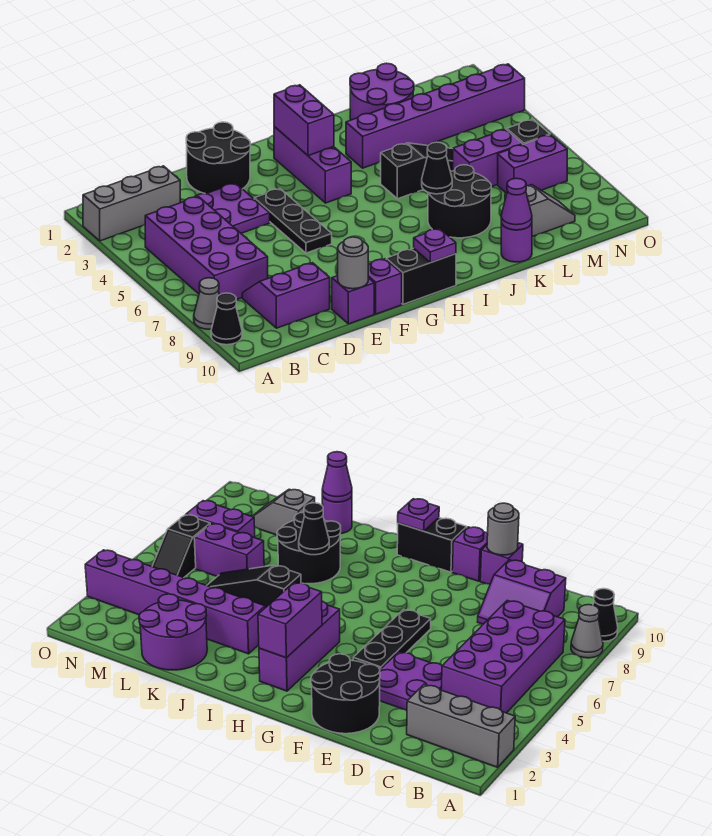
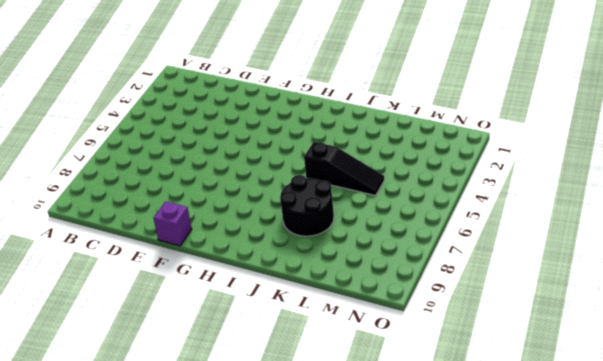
none -> grey 1x3 brick [83,166,180,241]
none -> grey 1x1 cone [194,278,219,329]
none -> black 1x1 cone [211,293,242,345]

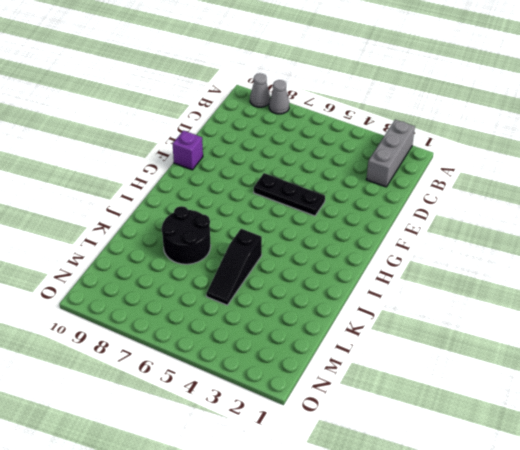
grey 1x1 cone [250,73,270,107] -> black 1x1 cone [211,293,242,345]
none -> purple 2x4 brick [145,197,268,300]
none -> purple 2x2 slope [242,263,330,328]
none -> purple 2x2 plate [195,183,270,233]

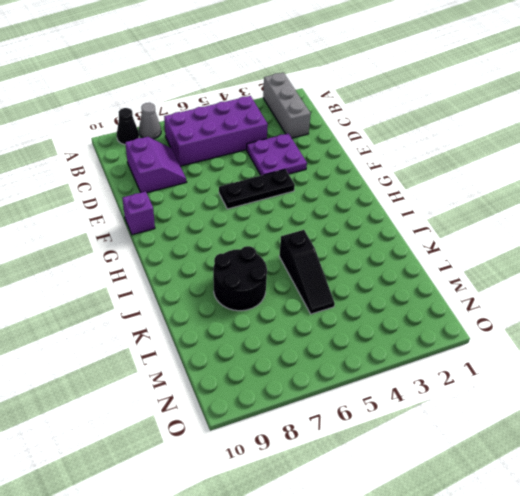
none -> black 2x2 round brick [186,122,250,194]
none -> purple 1x1 brick [332,276,374,324]
none -> black 1x2 brick [386,248,456,304]

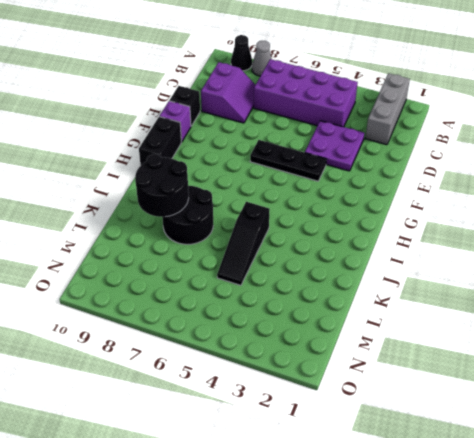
black 1x1 brick [169,86,200,126] -> purple 1x1 brick [332,276,374,324]
black 2x2 round brick [135,154,189,217] -> black 2x2 round brick moved to [186,122,250,194]
none -> purple 1x3 brick [274,127,351,203]
none -> purple 1x6 brick [346,64,525,168]
none -> purple 2x2 round brick [350,63,414,120]

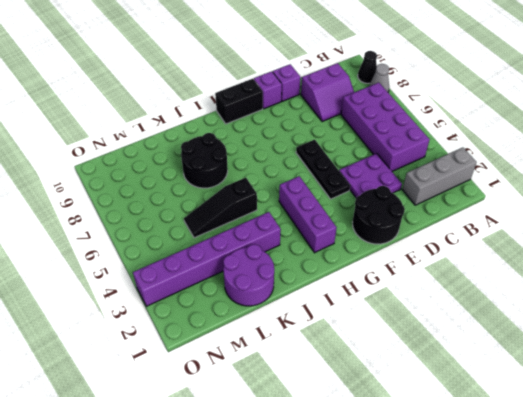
none -> purple 1x1 round brick [501,223,532,262]
none -> purple 1x2 brick [453,129,523,187]
none -> grey 1x2 slope [505,185,575,237]

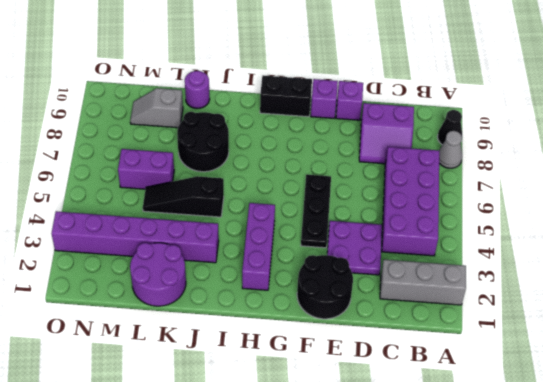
none -> purple 1x2 brick [498,135,567,193]
none -> black 1x2 slope [506,119,550,144]
none -> grey 1x1 round brick [338,237,368,289]

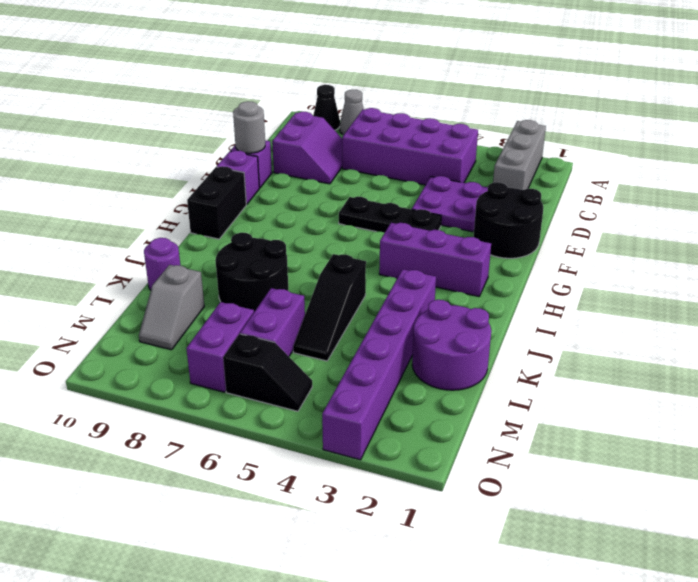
none -> purple 1x2 brick [274,85,334,156]
none -> purple 1x1 plate [414,228,456,263]
none -> black 1x1 cone [422,142,452,194]

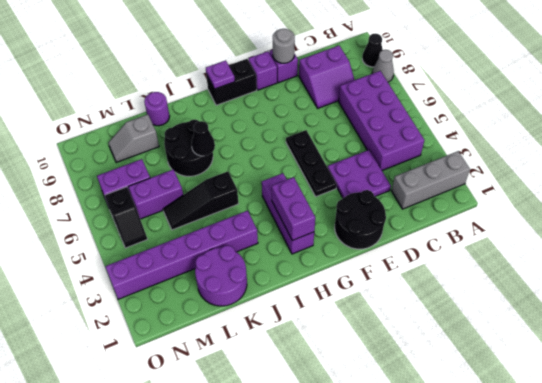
none -> purple 1x1 cone [501,178,532,230]

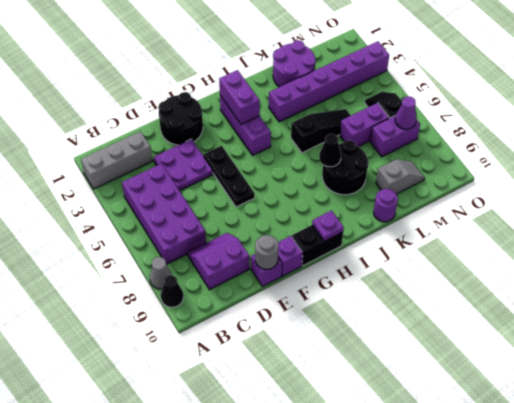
purple 1x1 cone [395,96,417,129] -> purple 1x1 cone moved to [501,178,532,230]

